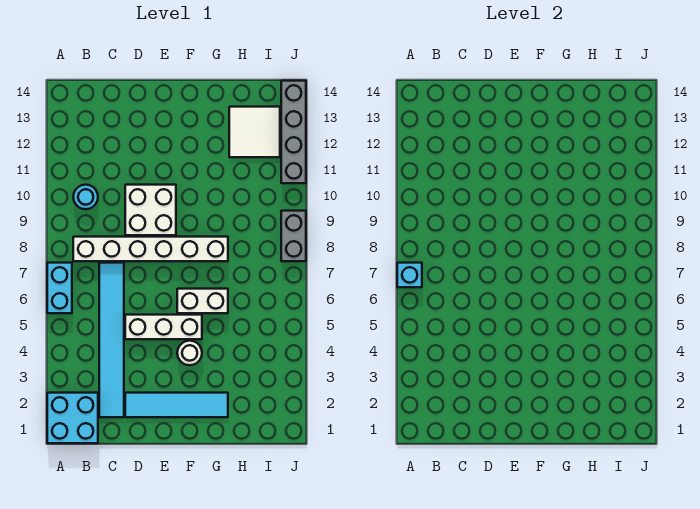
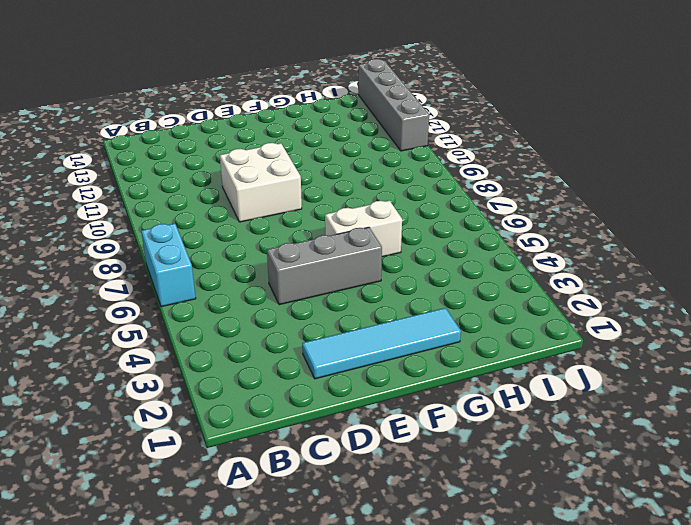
grey 1x3 brick [267,227,382,305] -> white 1x3 brick [125,315,202,339]
none -> cyan 2x2 brick [47,393,98,443]
none -> white 1x6 brick [73,237,228,261]
none -> cyan 1x1 round brick [73,185,98,209]

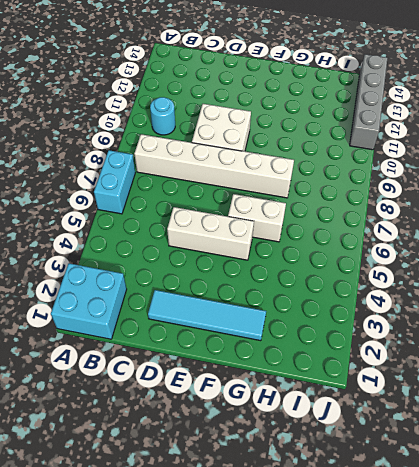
none -> cyan 1x6 tile [99,263,124,417]
none -> white 1x1 round brick [177,341,202,365]
none -> white 2x2 tile [229,107,280,157]

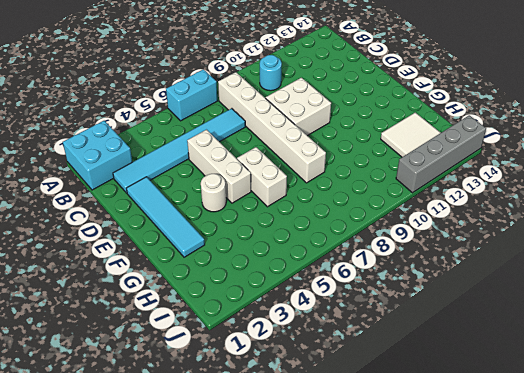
none -> grey 1x2 brick [281,211,306,261]
none -> cyan 1x1 brick [397,263,422,287]

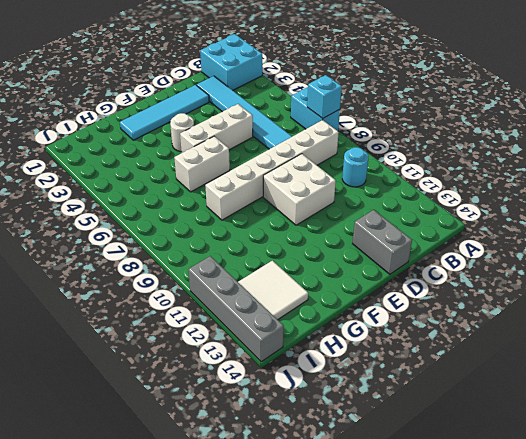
grey 1x2 brick [353,210,412,274] -> grey 1x2 brick moved to [281,211,306,261]

